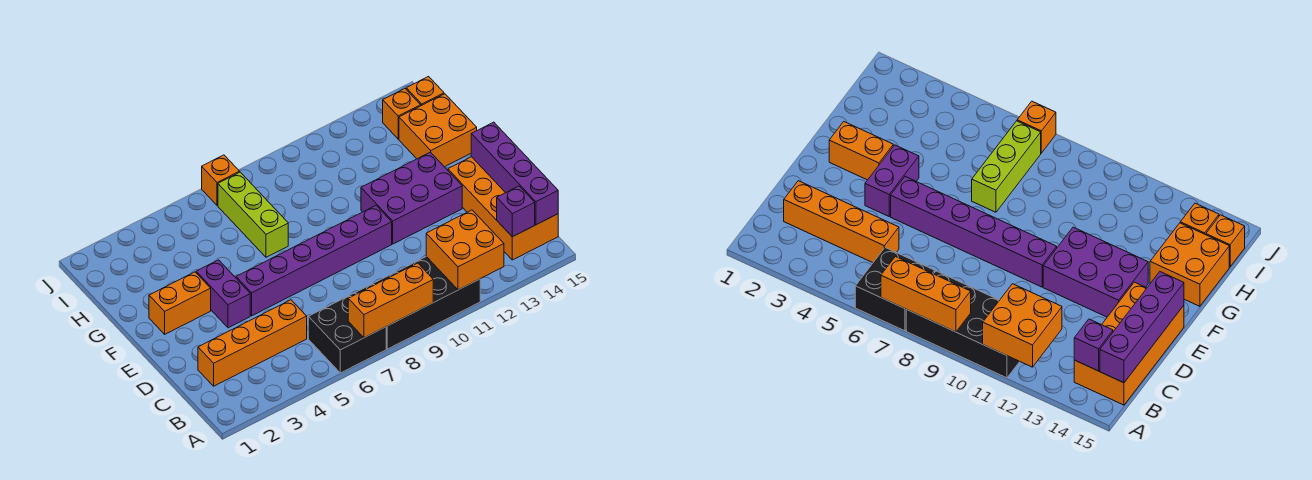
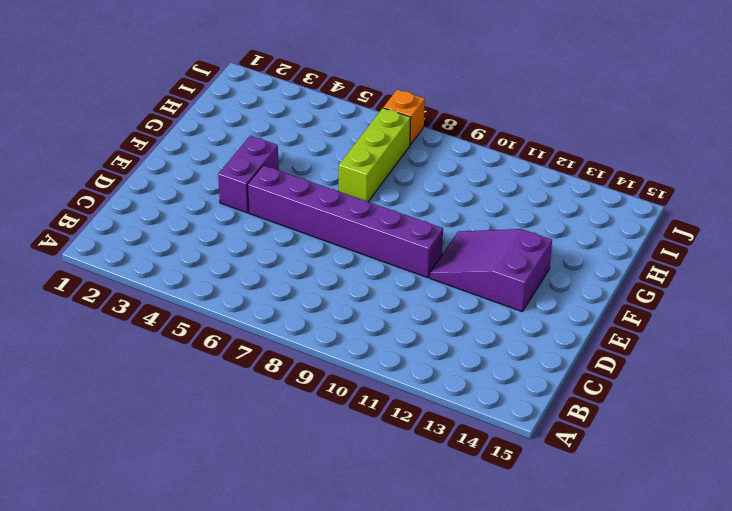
purple 2x3 slope [429,229,552,312] -> purple 2x3 brick [361,152,462,244]
none -> black 2x2 brick [308,293,386,373]
none -> black 2x4 brick [356,257,480,349]
none -> orange 2x4 brick [448,157,558,260]

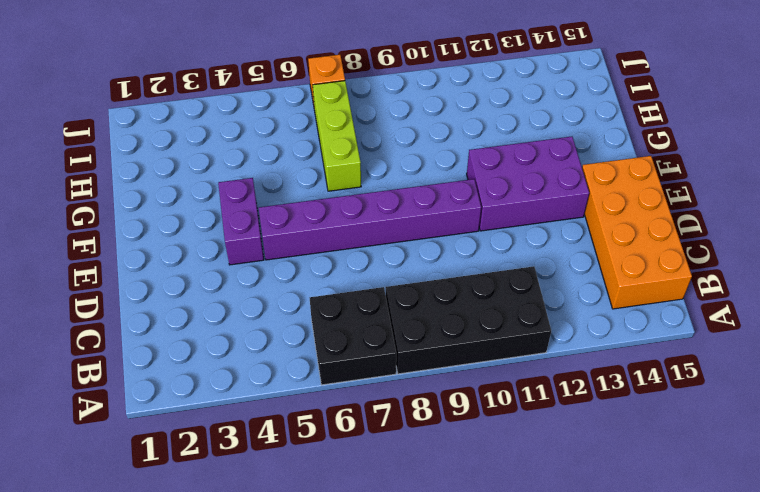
none -> orange 1x4 brick [198,300,307,386]
none -> orange 1x2 brick [149,272,211,334]
none -> orange 2x2 brick [399,94,477,167]

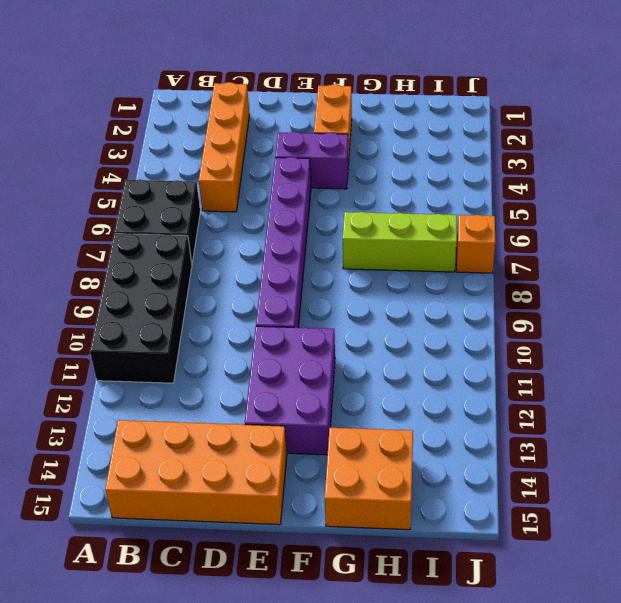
none -> orange 1x1 brick [383,89,421,139]
none -> orange 1x1 brick [406,77,444,106]
none -> orange 1x3 brick [348,263,433,338]

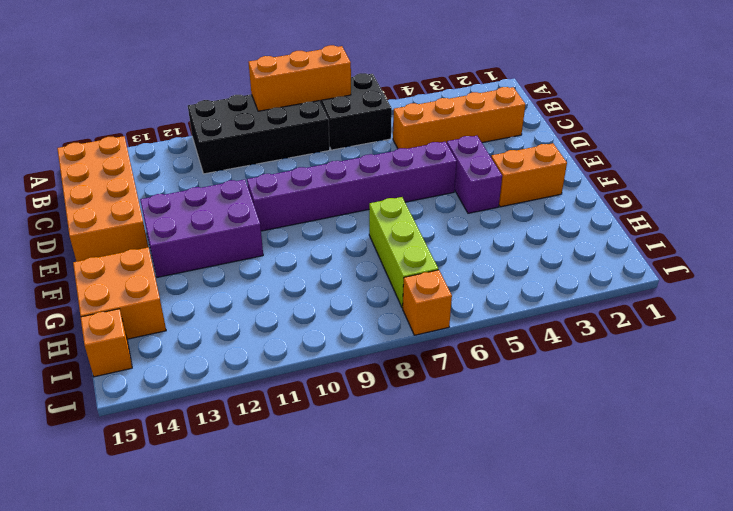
none -> orange 1x1 brick [383,89,421,139]
none -> orange 2x2 brick [426,210,504,290]
none -> purple 1x1 brick [497,186,535,237]

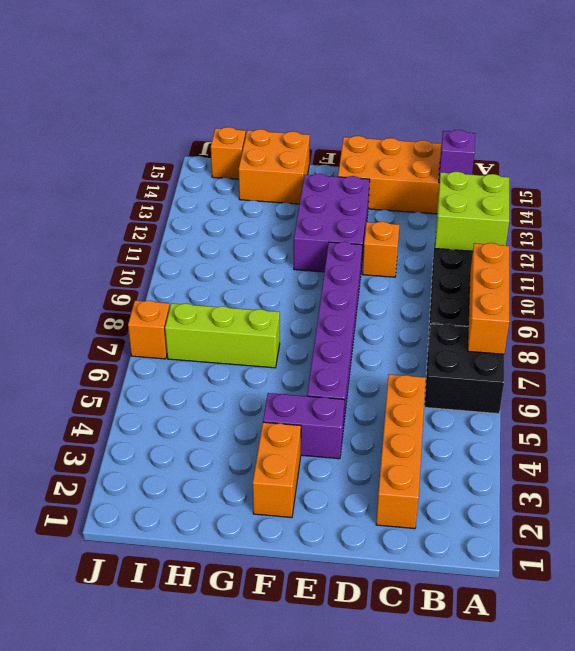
lime 2x2 brick [435,172,509,251] -> orange 2x2 brick [426,210,504,290]
orange 1x1 brick [363,222,399,277] -> orange 1x1 brick moved to [383,89,421,139]
none -> purple 1x4 brick [471,122,558,225]

